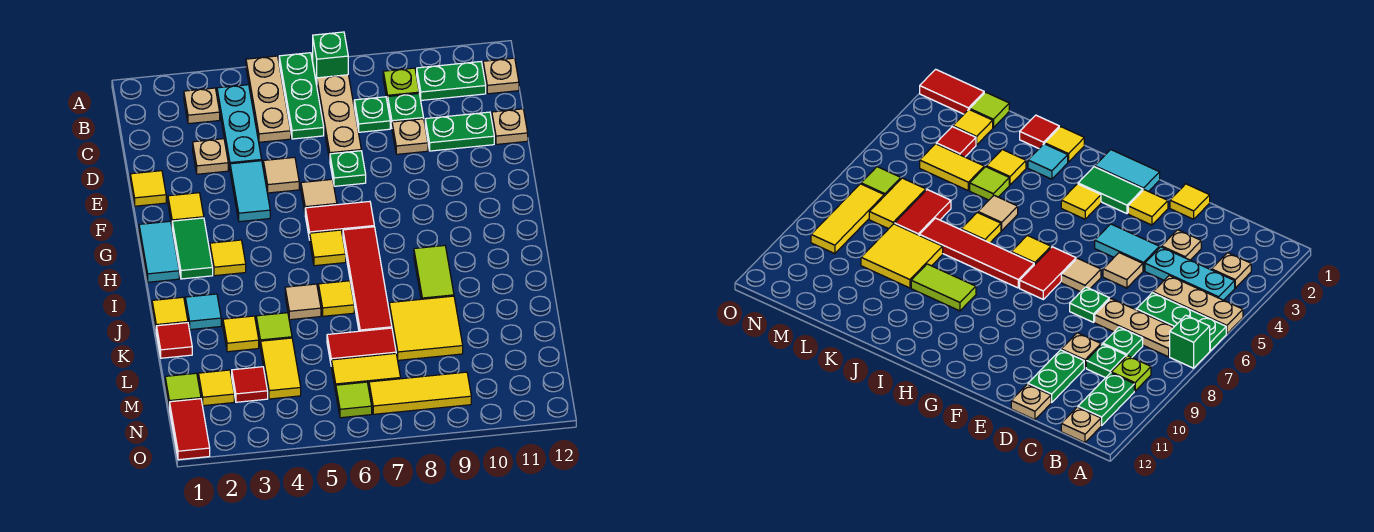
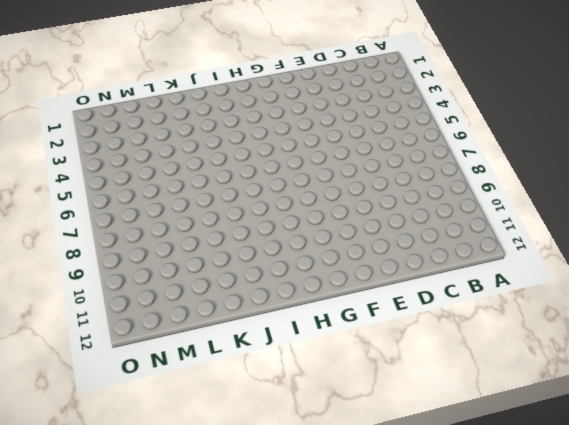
none -> tan 1x3 plate [246,56,291,142]
none -> green 1x3 plate [279,53,324,139]
none -> green 1x1 brick [312,32,348,84]
none -> tan 1x1 plate [184,88,220,124]

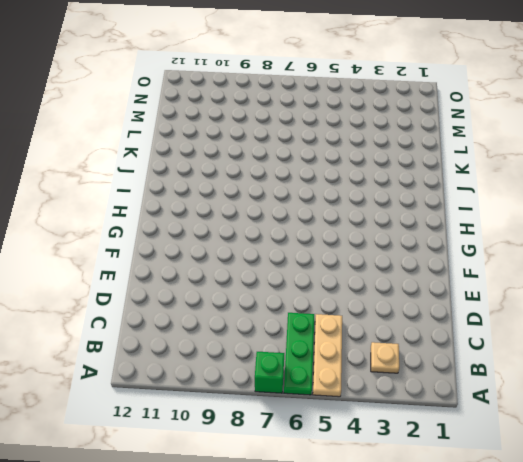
none -> cyan 1x3 plate [217,85,262,168]
none -> tan 1x3 plate [317,75,361,159]
none -> lime 1x1 plate [383,68,419,103]
none -> green 1x2 plate [417,62,486,100]

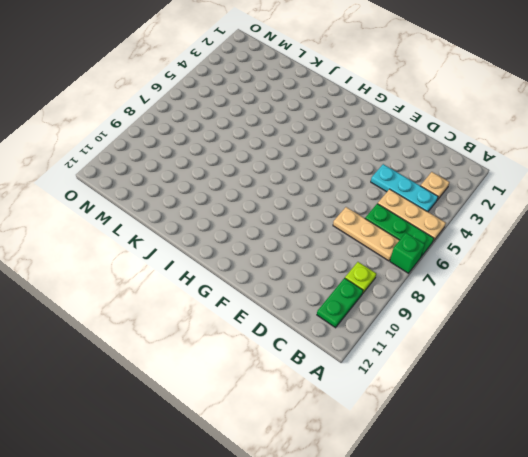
none -> tan 1x1 plate [483,58,519,94]
none -> green 1x1 plate [354,97,390,132]
none -> green 1x1 plate [387,94,424,127]
none -> tan 1x1 plate [193,139,228,174]

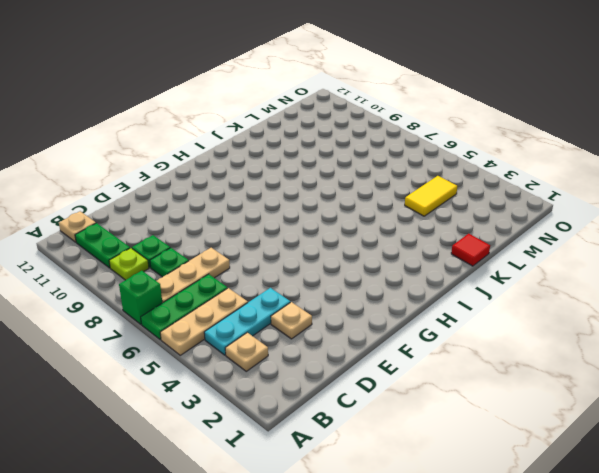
none -> tan 1x1 plate [392,119,428,154]
none -> green 1x2 plate [425,112,494,151]
none -> tan 1x1 plate [492,109,528,144]
none -> yellow 1x1 tile [130,171,166,206]

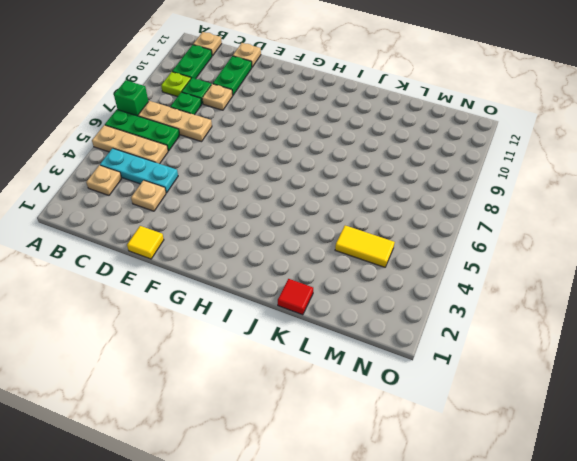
none -> cyan 1x2 tile [230,161,270,222]
none -> tan 1x1 tile [263,157,299,193]
none -> green 1x1 plate [330,151,366,186]
none -> yellow 1x1 tile [168,193,204,225]

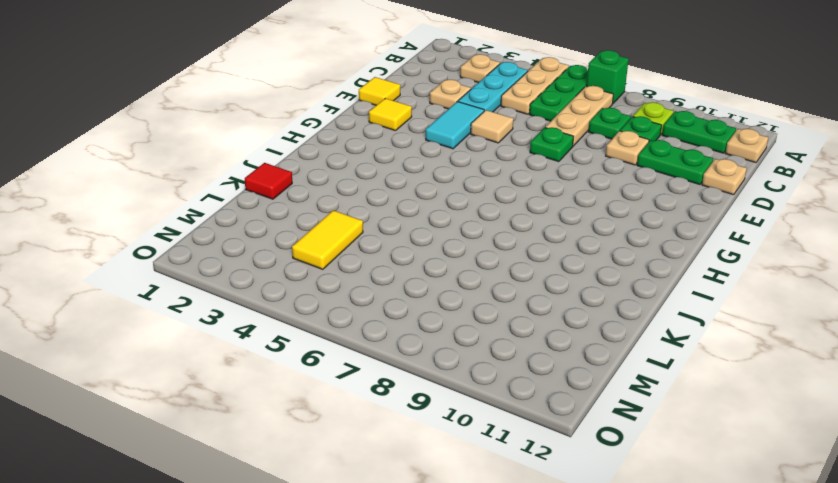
none -> tan 1x1 tile [301,179,337,211]
none -> cyan 1x2 tile [139,221,179,282]
none -> green 1x2 tile [172,218,213,279]
none -> red 1x2 tile [305,201,374,240]

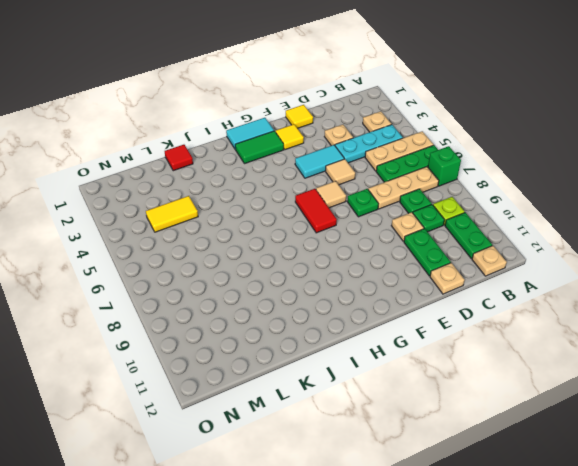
none -> yellow 1x1 tile [210,240,246,276]
none -> yellow 1x1 tile [310,230,346,266]
none -> red 1x4 tile [343,227,392,331]
none -> lime 1x2 tile [414,246,454,299]

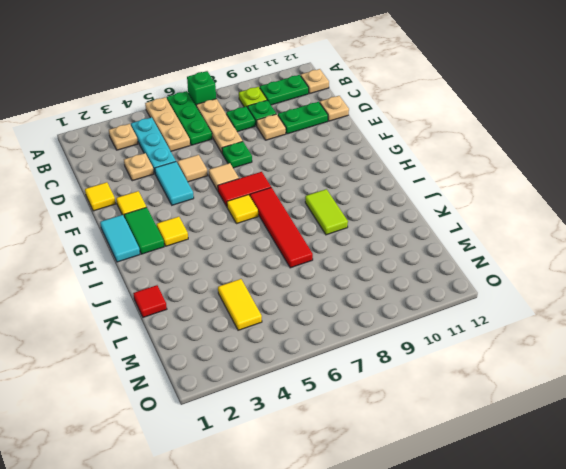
none -> yellow 1x1 tile [152,297,188,328]
none -> cyan 1x1 tile [185,294,221,330]
none -> tan 1x1 tile [285,284,321,320]
none -> yellow 1x1 tile [318,281,354,316]

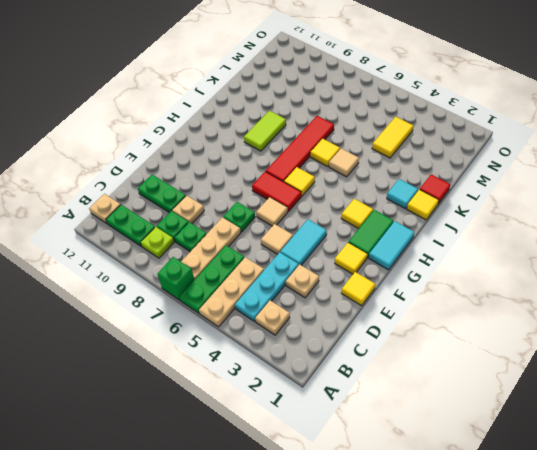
none -> tan 1x1 plate [492,109,528,144]
none -> yellow 1x1 tile [223,316,259,352]
none -> lime 1x1 tile [256,313,292,348]
none -> yellow 2x2 tile [389,296,463,360]

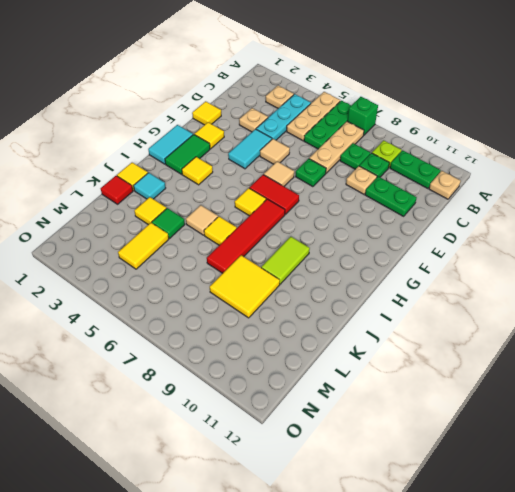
green 1x1 tile [152,208,185,238] -> lime 1x1 tile [256,313,292,348]
none -> tan 1x1 plate [492,109,528,144]
none -> red 1x2 tile [327,328,396,363]
none -> lime 1x1 tile [165,373,201,409]
none -> yellow 1x1 tile [198,370,234,406]

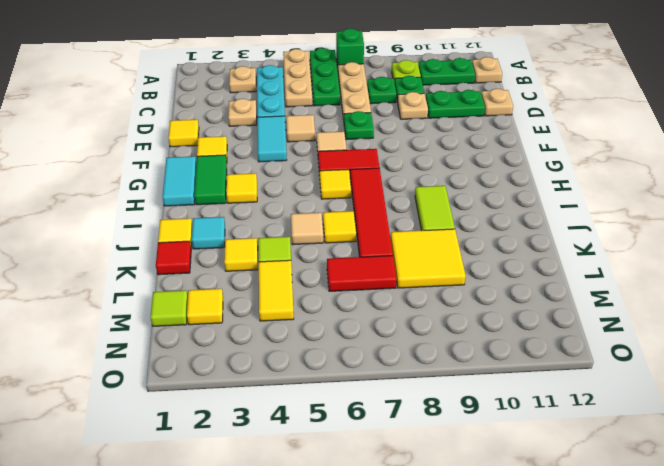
none -> red 1x1 tile [232,367,268,402]
none -> yellow 1x2 tile [331,353,401,391]
none -> red 1x2 tile [170,399,210,460]
none -> lime 1x1 tile [336,382,372,418]

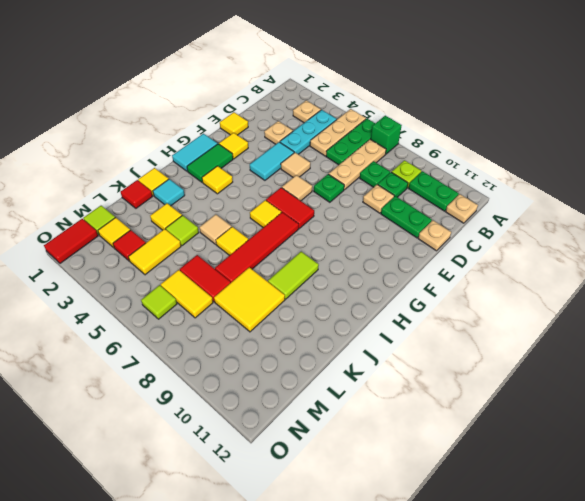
none -> yellow 1x3 tile [369,372,471,414]

